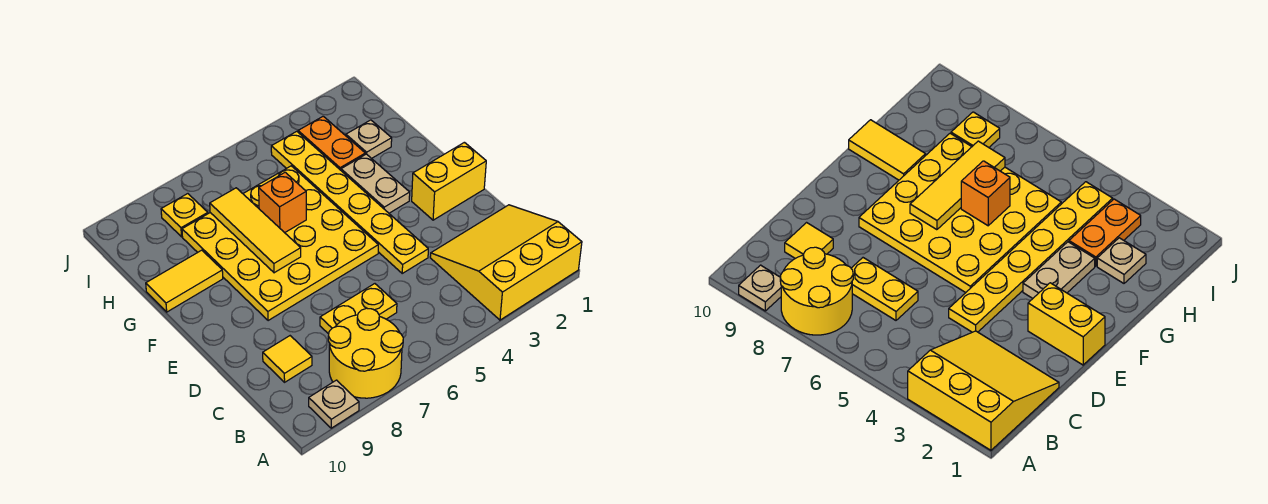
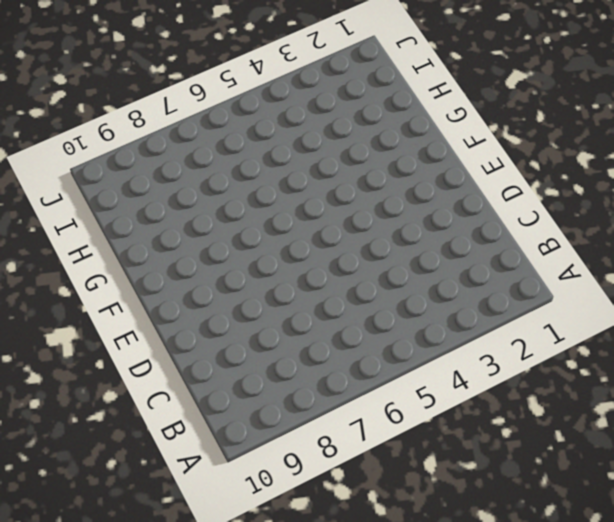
none -> yellow 3x3 slope [430,205,582,320]
none -> yellow 2x2 round brick [328,308,403,398]
none -> tan 1x1 plate [309,380,359,428]

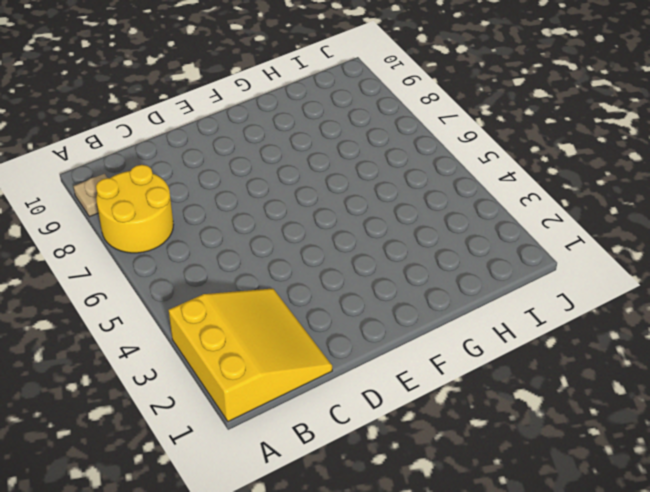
none -> yellow 1x2 plate [320,284,397,334]
none -> yellow 1x1 tile [263,336,312,382]
none -> yellow 1x6 plate [271,131,428,273]

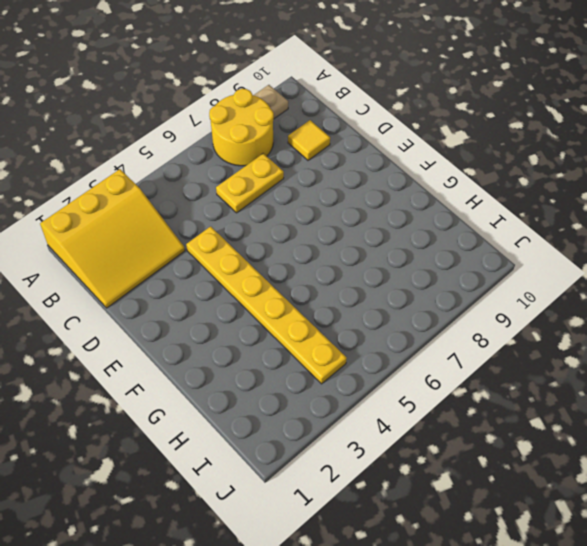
none -> yellow 1x2 brick [412,142,486,220]
none -> yellow 4x4 plate [182,166,378,321]
none -> tan 1x2 plate [341,154,410,213]

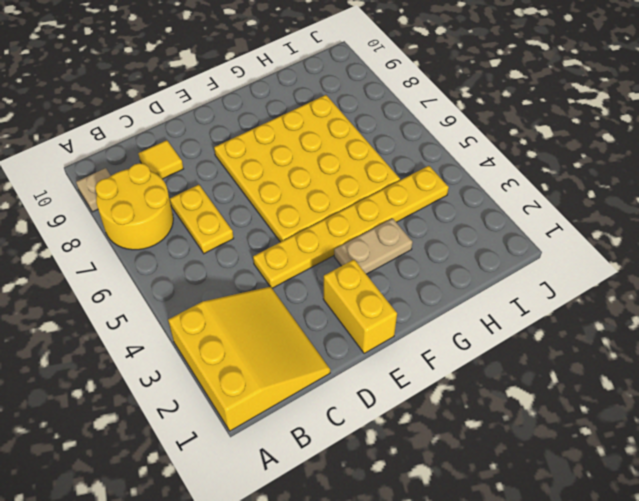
none -> yellow 1x2 tile [146,250,223,312]
none -> tan 1x1 plate [346,120,392,159]
none -> orange 1x2 plate [298,116,365,170]

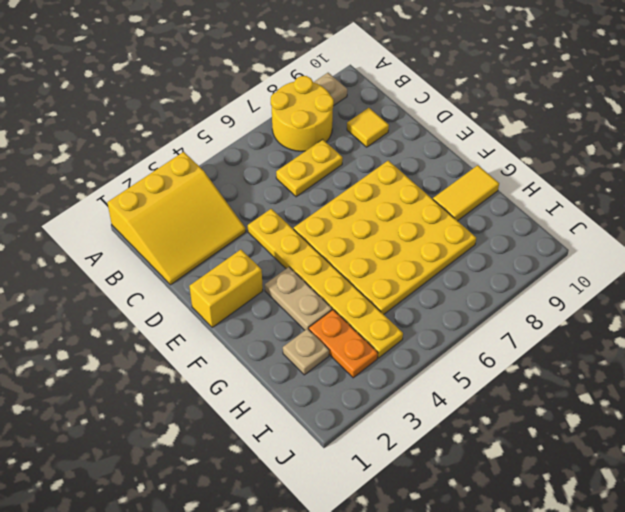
none -> yellow 1x1 plate [161,194,208,237]
none -> yellow 1x3 tile [210,188,301,273]
none -> orange 1x1 brick [259,172,306,233]

